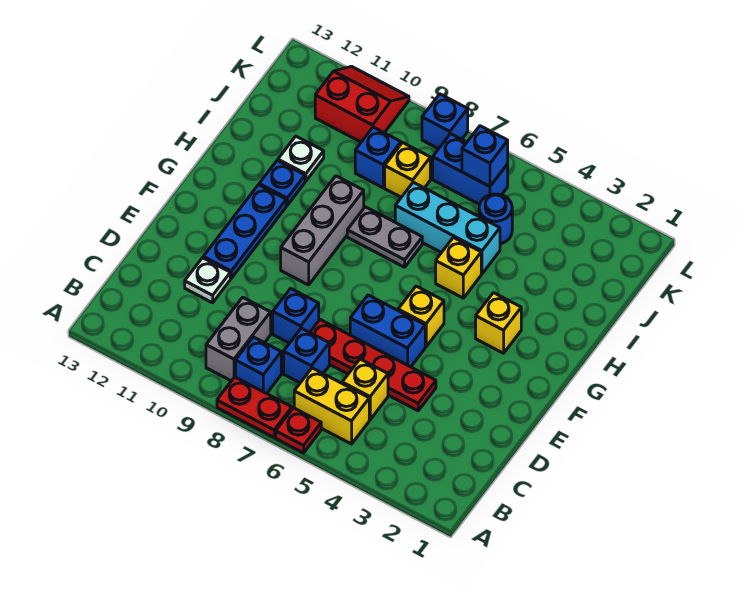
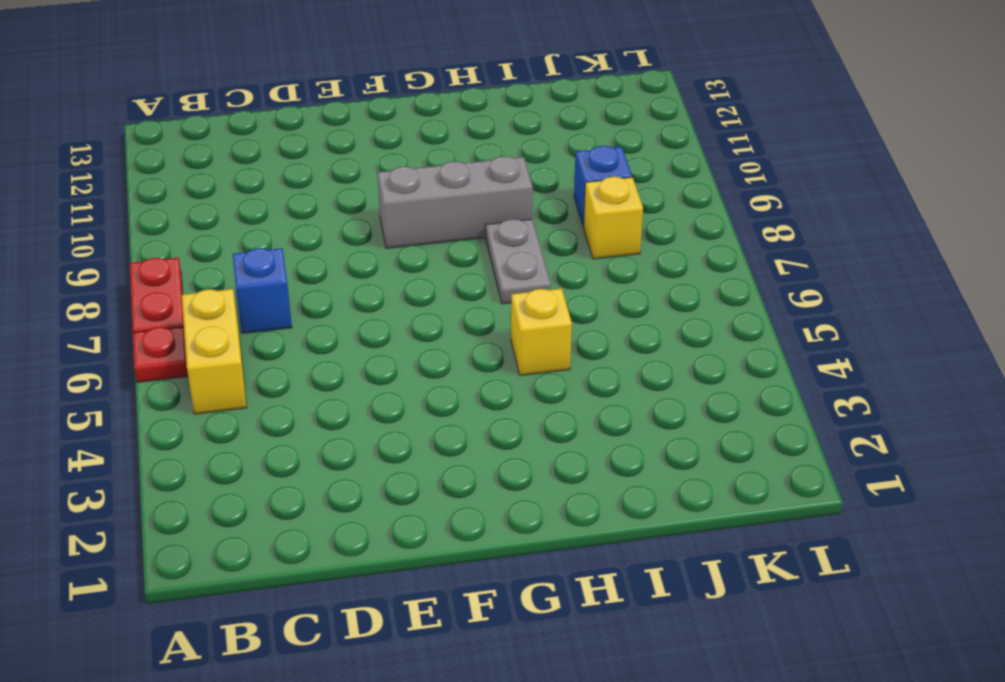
none -> blue 1x1 brick [236,337,281,394]
none -> grey 1x2 brick [206,297,271,381]
none -> yellow 1x1 brick [342,359,388,420]

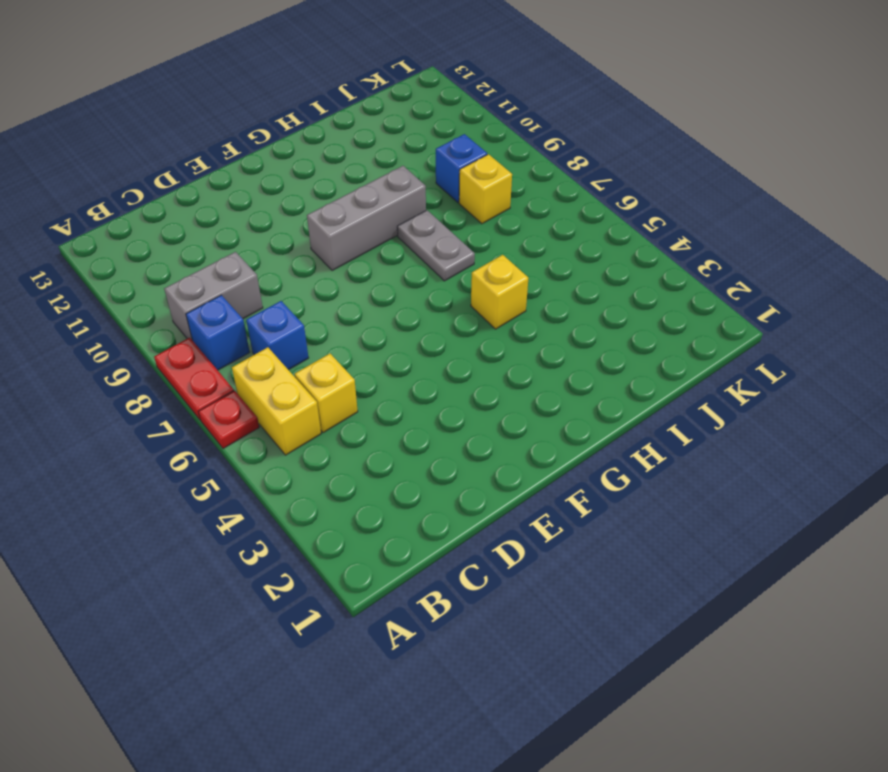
none -> red 1x4 plate [310,320,436,411]
none -> blue 1x1 brick [273,288,319,343]
none -> white 1x1 plate [185,258,230,303]

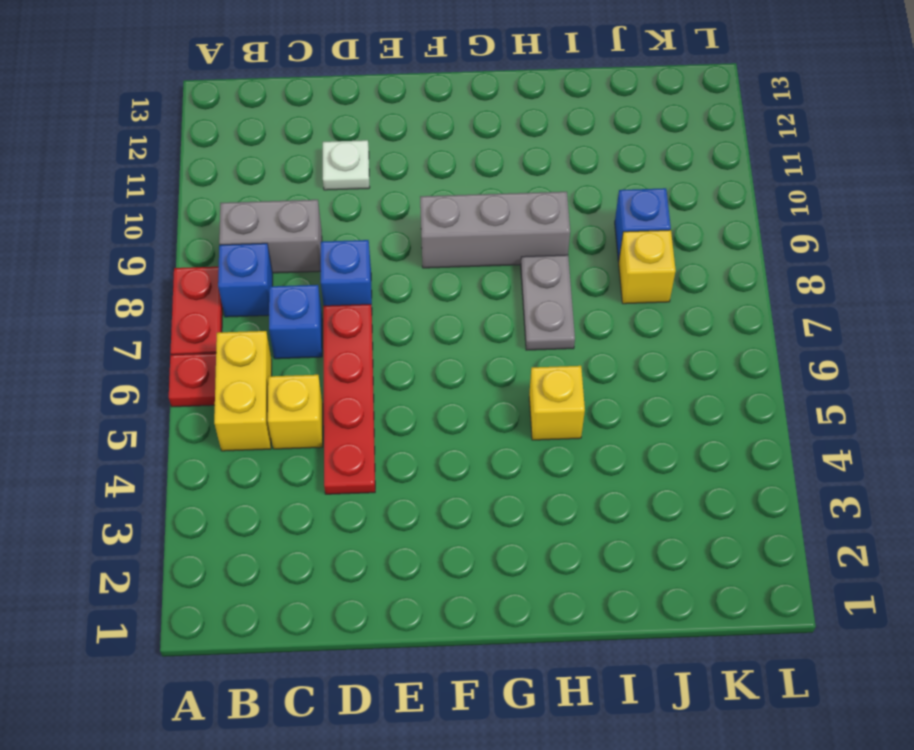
none -> blue 1x2 brick [350,295,425,367]
none -> blue 1x3 plate [203,185,286,278]
none -> yellow 1x1 brick [398,286,444,347]

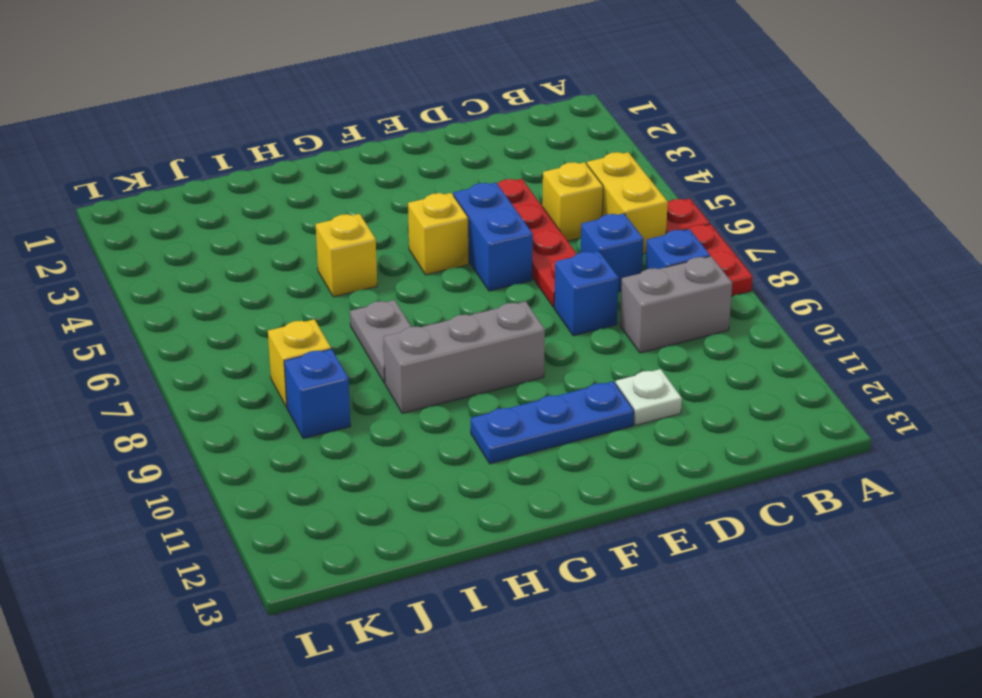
none -> yellow 1x1 brick [476,293,521,353]
none -> blue 1x1 plate [259,161,305,205]
none -> cyan 1x3 brick [395,182,500,274]

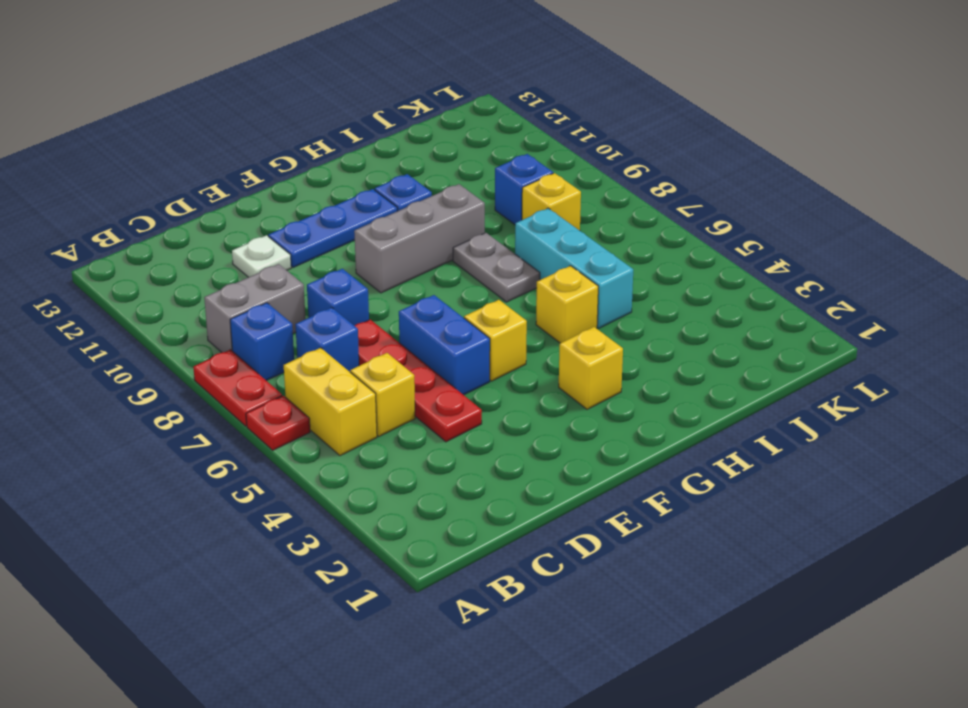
none -> white 1x1 plate [278,136,324,181]
none -> blue 1x1 round brick [479,194,512,244]
none -> blue 1x2 brick [433,134,508,204]

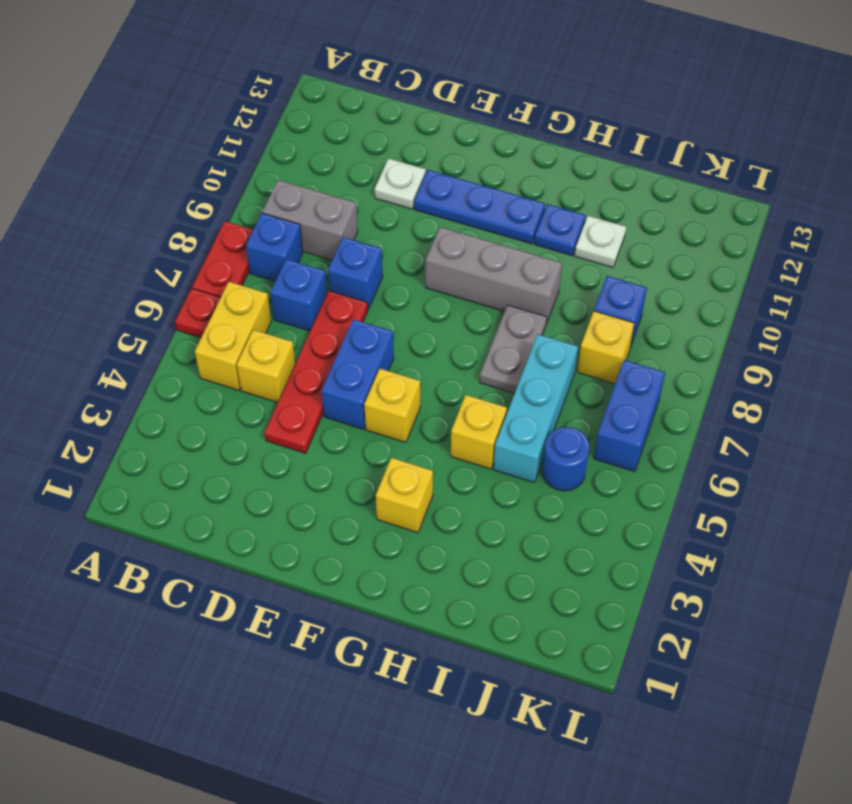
none -> red 2x2 slope [315,66,409,142]
none -> blue 1x1 brick [422,94,468,149]
none -> blue 1x1 brick [462,126,508,186]

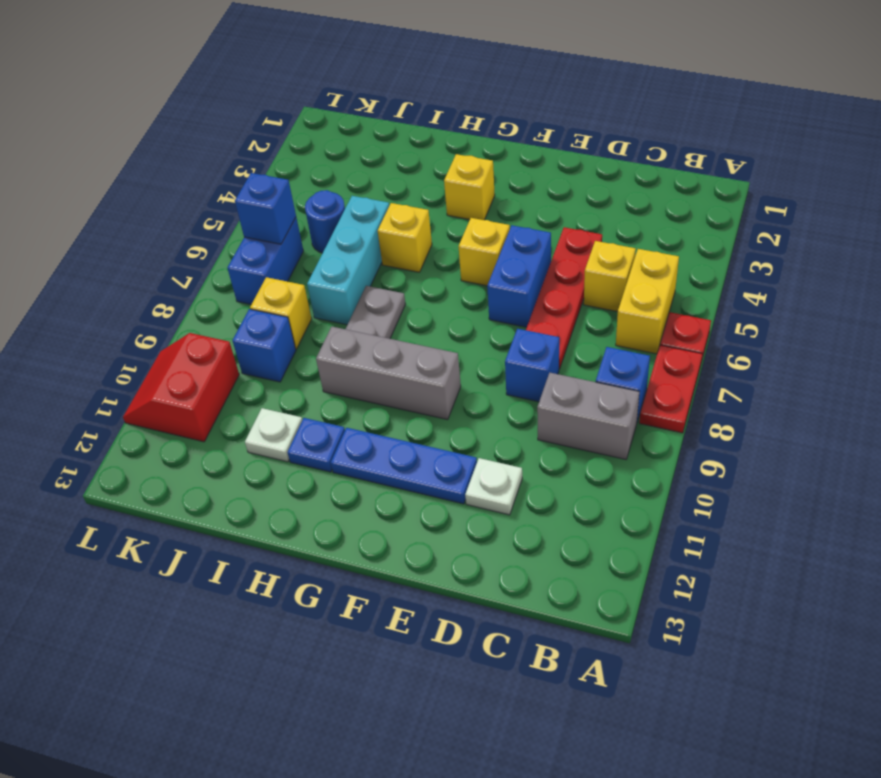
none -> blue 1x1 brick [284,328,329,383]
none -> blue 1x1 brick [422,94,468,149]

